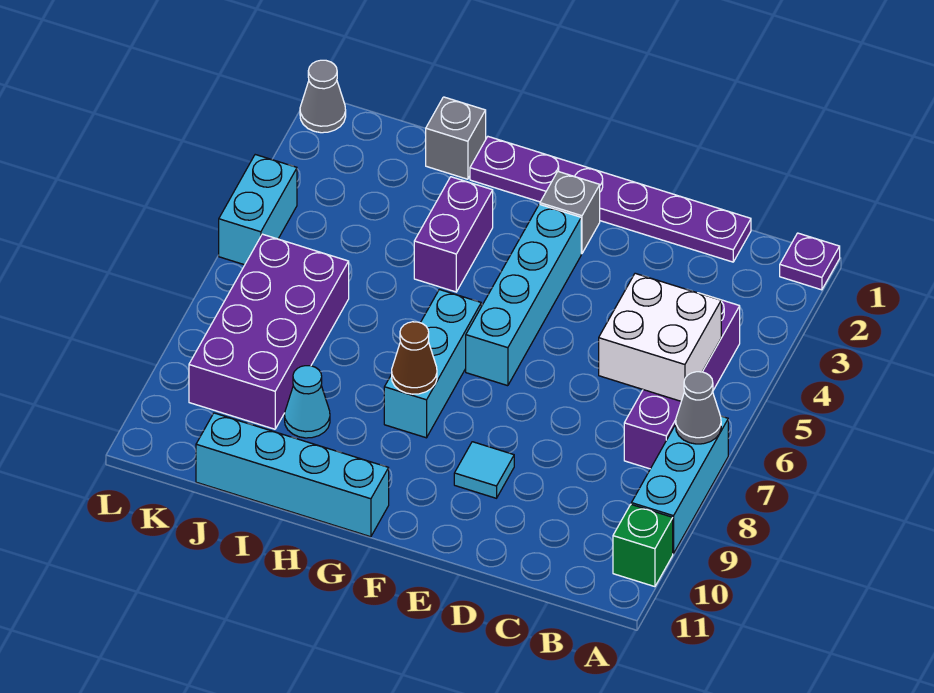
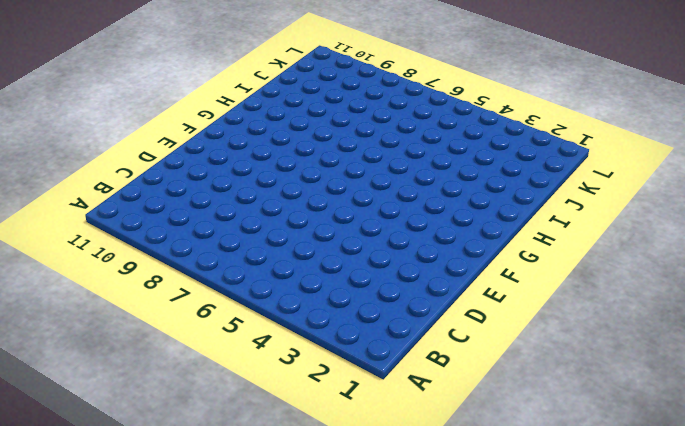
none -> purple 1x1 plate [780,233,840,290]
none -> cyan 1x3 brick [631,416,728,554]
none -> green 1x1 brick [613,504,673,587]

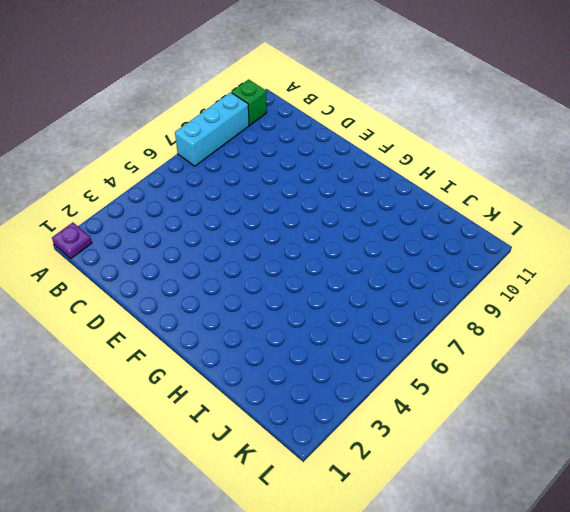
none -> purple 1x4 brick [624,294,740,469]
none -> purple 1x6 plate [470,137,751,262]
none -> cyan 1x1 tile [454,442,514,498]

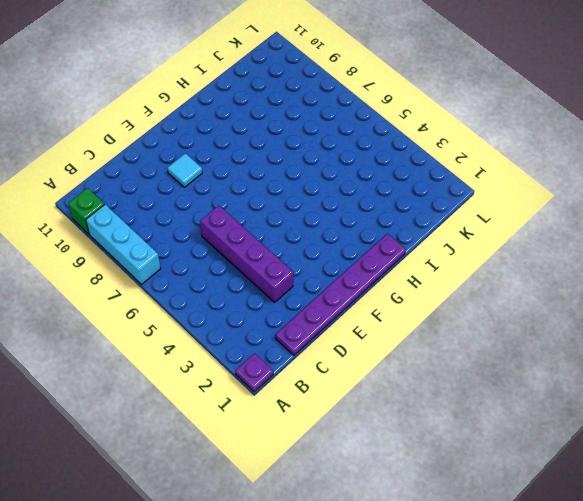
purple 1x4 brick [200,205,294,302] -> purple 1x4 brick moved to [624,294,740,469]
none -> grey 1x1 brick [540,171,600,254]
none -> cyan 1x4 brick [466,204,581,386]
none -> cyan 1x3 brick [384,289,481,438]

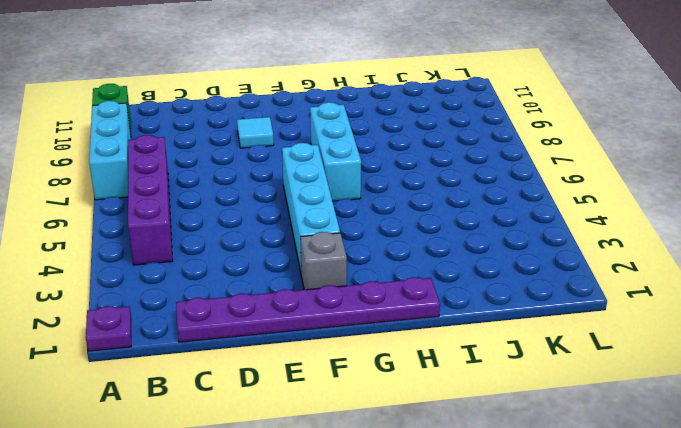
none -> cyan 1x4 brick [196,413,389,537]
none -> purple 1x2 brick [414,177,493,292]
none -> grey 1x1 brick [426,97,486,179]

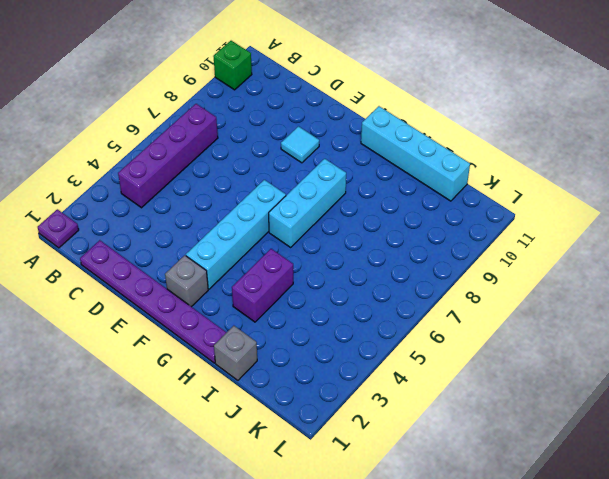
none -> cyan 1x3 brick [631,416,728,554]
none -> cyan 1x1 cone [285,366,330,438]
none -> purple 2x4 brick [189,234,349,429]

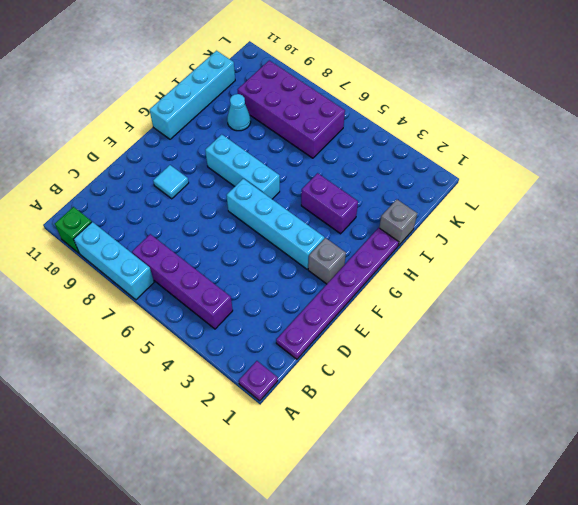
none -> grey 1x1 cone [300,60,346,133]
none -> cyan 1x2 brick [219,155,297,265]
none -> grey 1x1 cone [676,372,721,444]

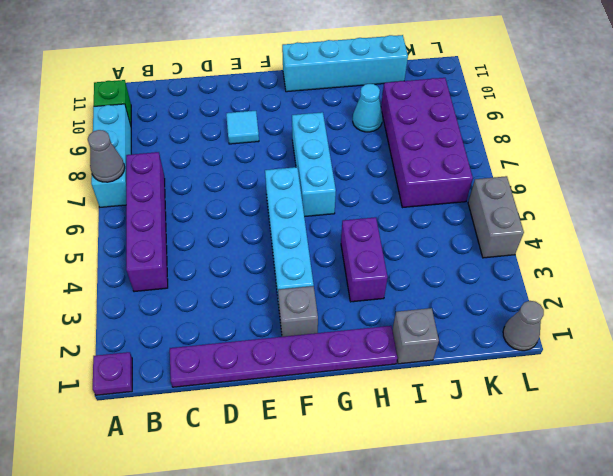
grey 1x2 brick [468,176,524,258] -> cyan 1x2 brick [219,155,297,265]
none -> white 2x2 brick [599,273,721,401]
none -> brown 1x1 cone [392,322,437,394]

